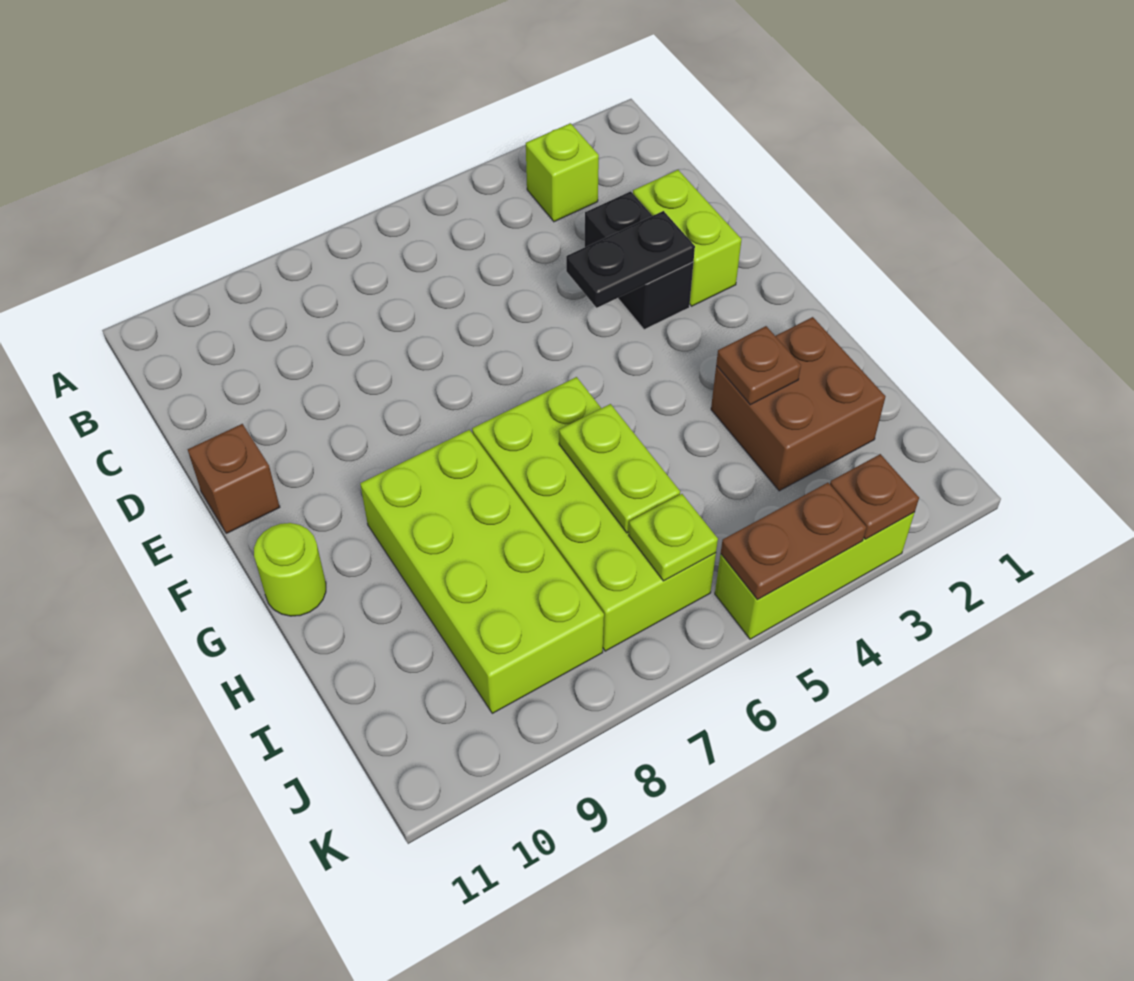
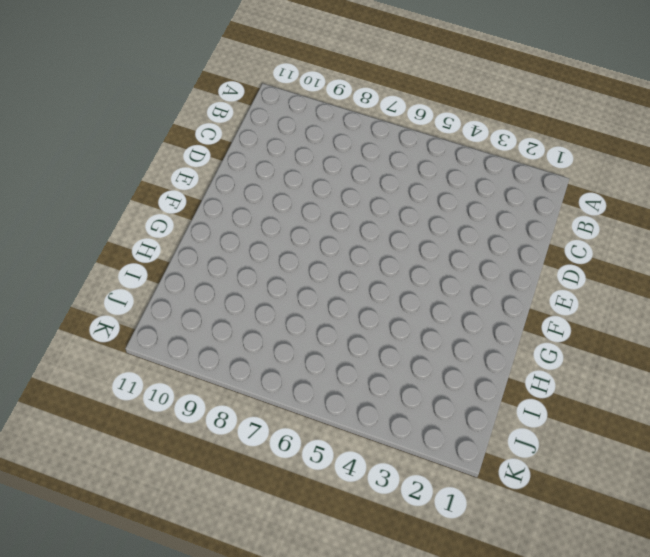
none -> lime 1x1 brick [526,123,599,222]
none -> lime 1x2 brick [633,170,742,306]
none -> black 1x2 brick [585,191,693,330]

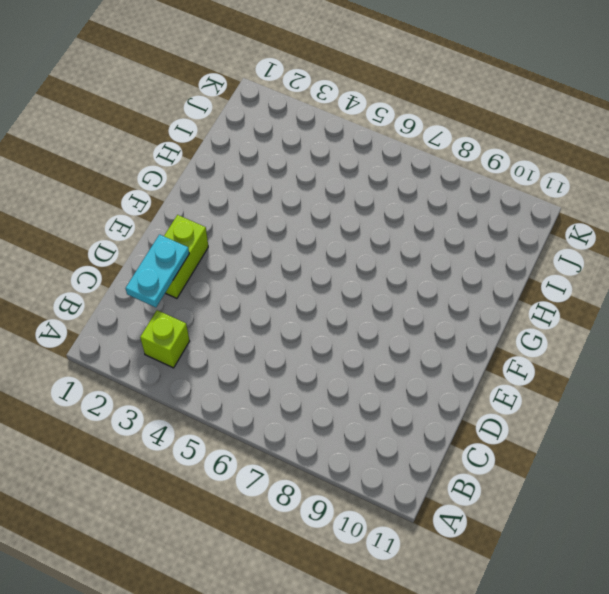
cyan 1x2 plate [126,235,189,307] -> none
none -> black 1x2 brick [585,191,693,330]
none -> brown 1x1 brick [188,424,280,533]
none -> lime 2x4 brick [472,377,716,651]

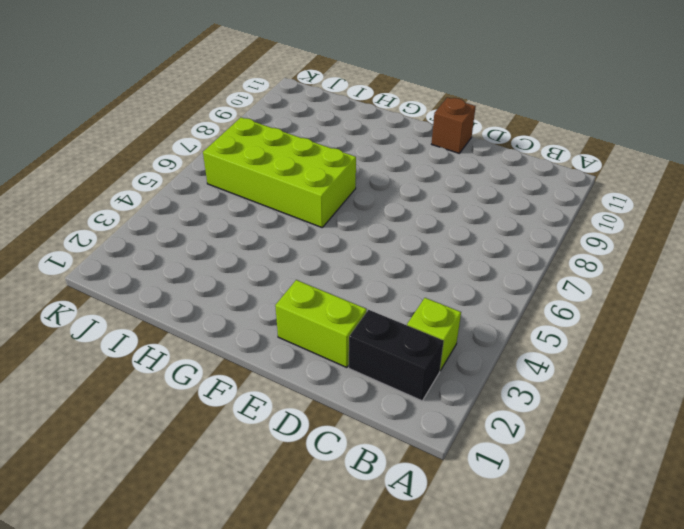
black 1x2 brick [349,310,444,401] -> black 1x2 brick moved to [585,191,693,330]
none -> lime 2x4 brick [360,430,604,713]
none -> lime 1x1 round brick [254,523,326,616]
none -> brown 2x2 brick [711,317,885,491]

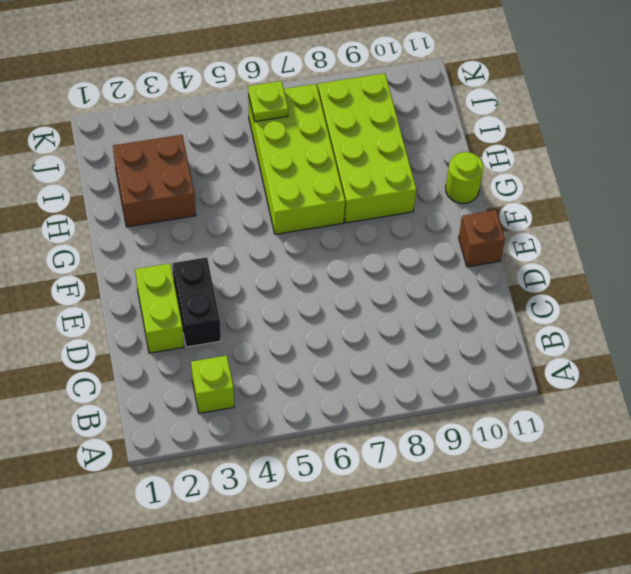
none -> lime 1x3 brick [715,512,915,639]
none -> black 1x2 plate [566,211,695,308]
none -> brown 1x1 plate [716,326,801,405]

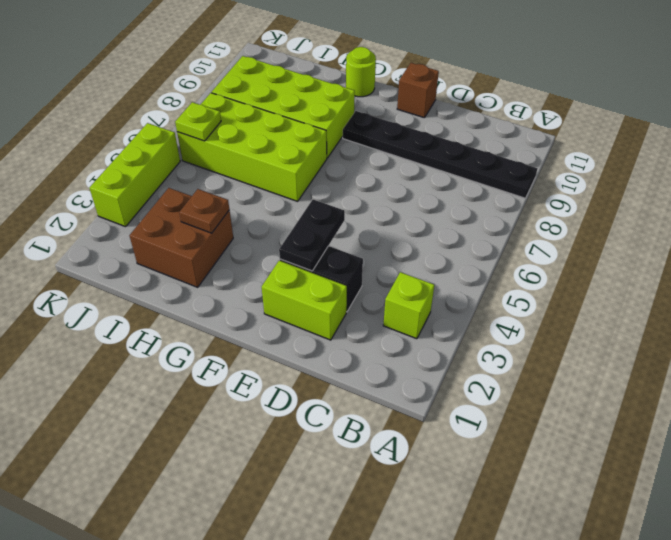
black 1x6 plate [343,111,538,198] -> none
none -> lime 1x2 plate [559,404,680,533]
none -> brown 1x1 plate [830,454,919,539]
none -> brown 1x2 plate [721,483,866,600]

